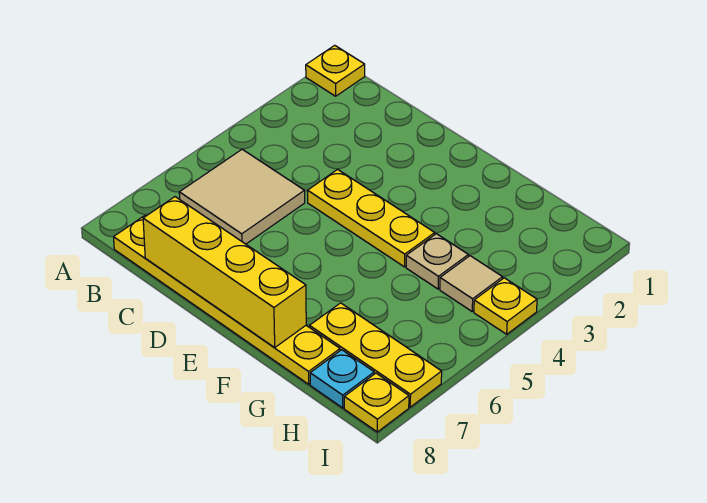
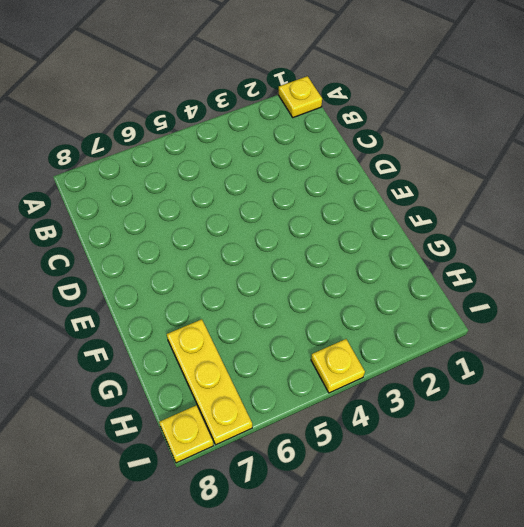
none -> tan 2x2 tile [179,149,305,244]
none -> yellow 1x6 plate [114,215,340,384]

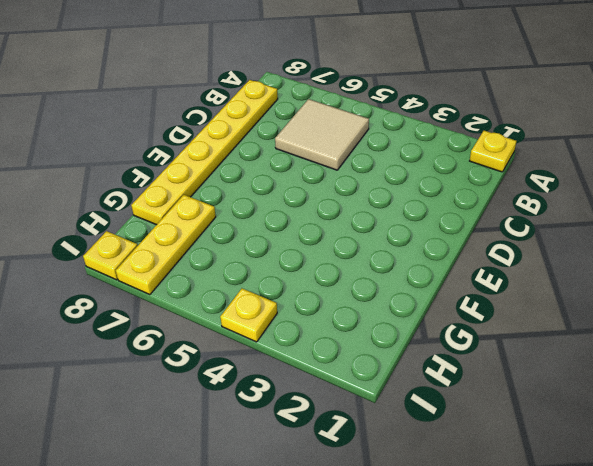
none -> yellow 1x3 plate [308,169,435,267]
none -> tan 1x1 plate [406,234,468,289]

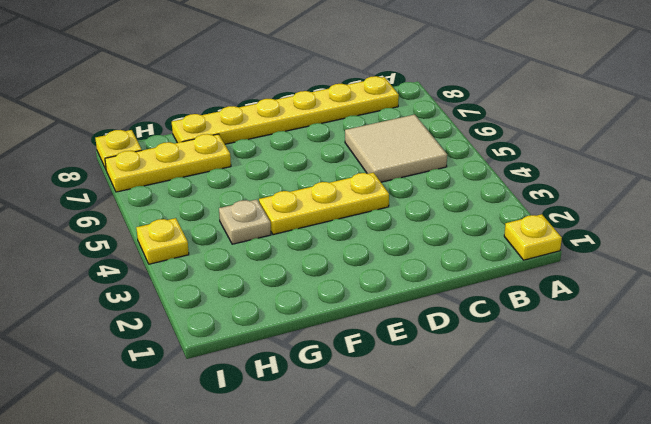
none -> tan 1x1 tile [440,256,503,311]
none -> cyan 1x1 plate [310,350,374,408]

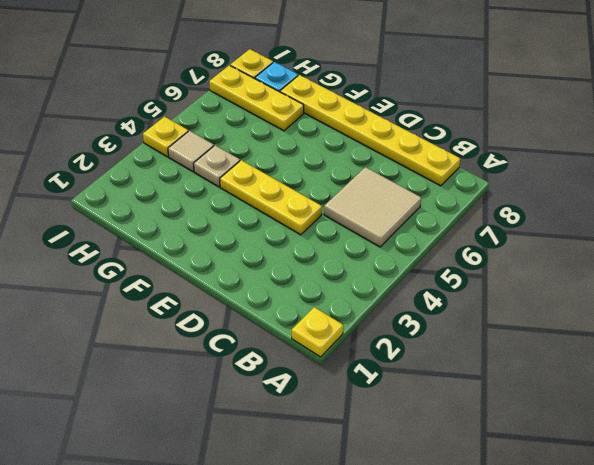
none -> yellow 1x4 brick [143,197,306,348]

